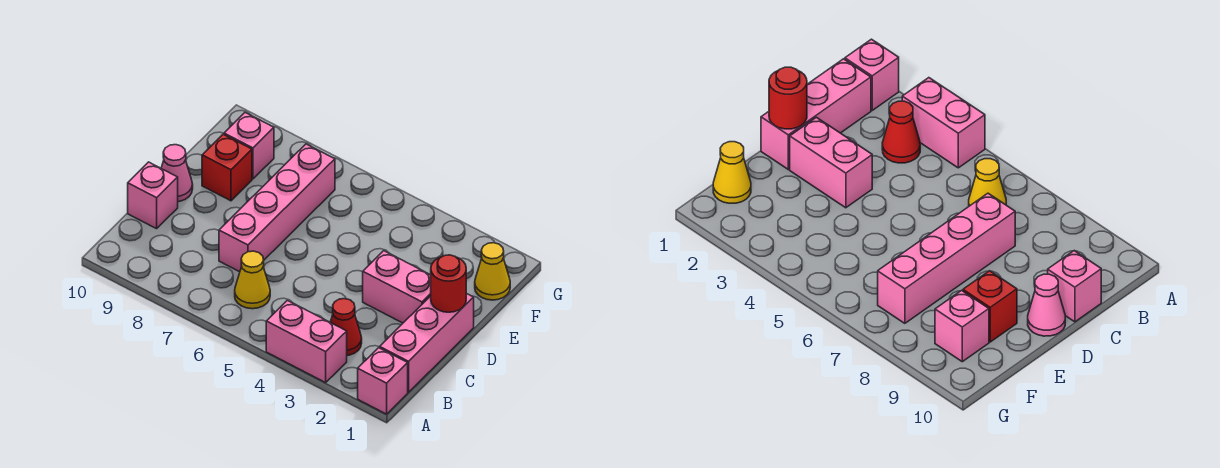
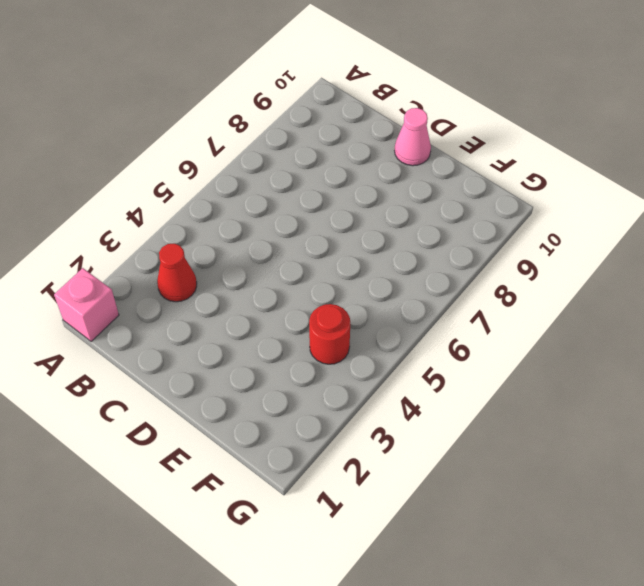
red 1x1 round brick [309,304,350,364] -> red 1x1 round brick moved to [431,255,466,312]
none -> pink 1x2 brick [266,300,347,383]
none -> pink 1x3 brick [380,293,474,392]
none -> yellow 1x1 cone [235,251,270,309]

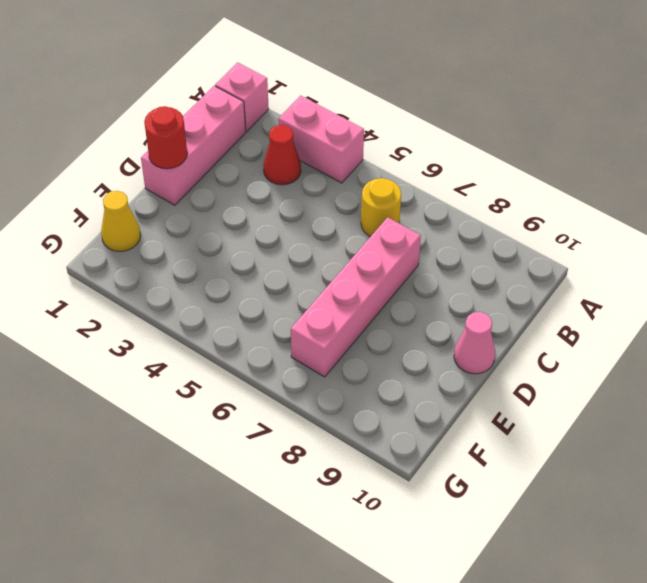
yellow 1x1 round brick [361,178,401,237] -> yellow 1x1 cone [235,251,270,309]
none -> pink 1x1 brick [128,162,178,229]
none -> pink 1x2 brick [363,251,431,323]
none -> red 1x1 brick [202,134,252,201]

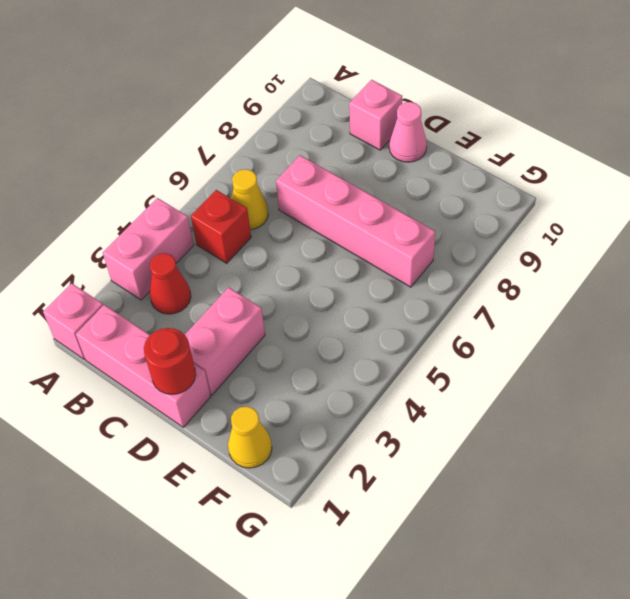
red 1x1 brick [191,190,251,263] -> red 1x1 brick moved to [202,134,252,201]
none -> pink 1x1 brick [224,113,274,179]

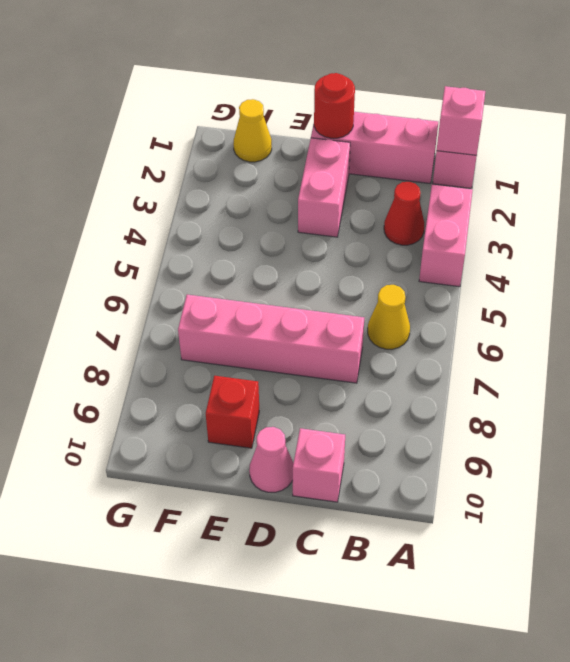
pink 1x1 brick [437,86,485,155] -> pink 1x1 brick moved to [224,113,274,179]

